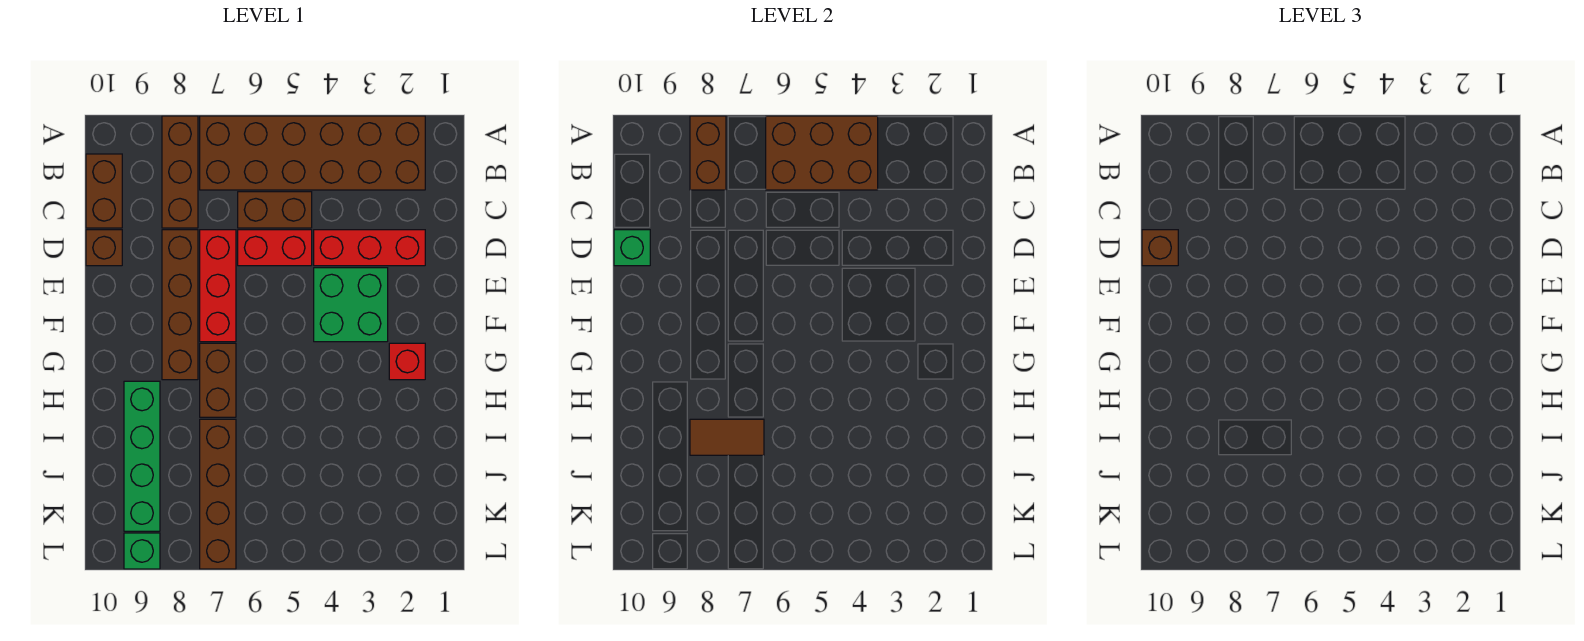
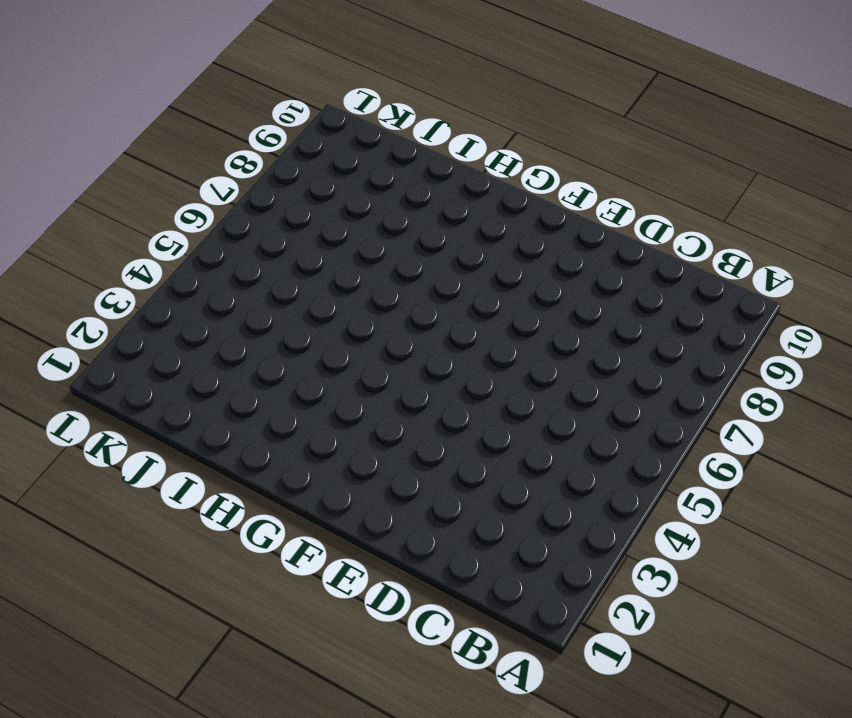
none -> brown 2x6 brick [200,116,425,190]
none -> brown 1x3 brick [162,116,198,228]
none -> brown 1x2 brick [86,154,122,228]

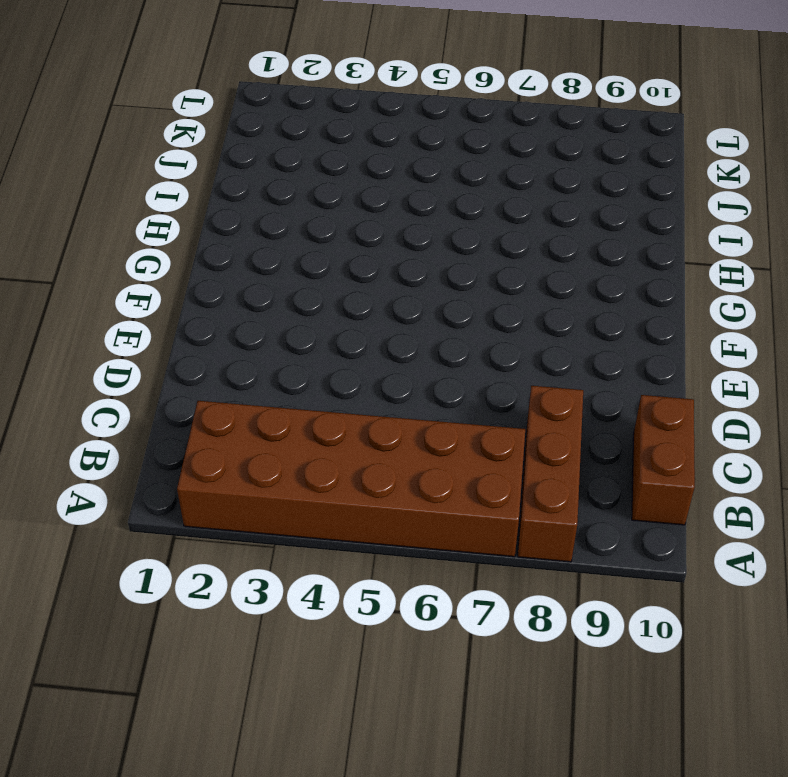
none -> brown 1x2 brick [238,192,312,228]
none -> red 1x3 brick [314,230,425,266]
none -> red 1x2 brick [238,230,312,266]

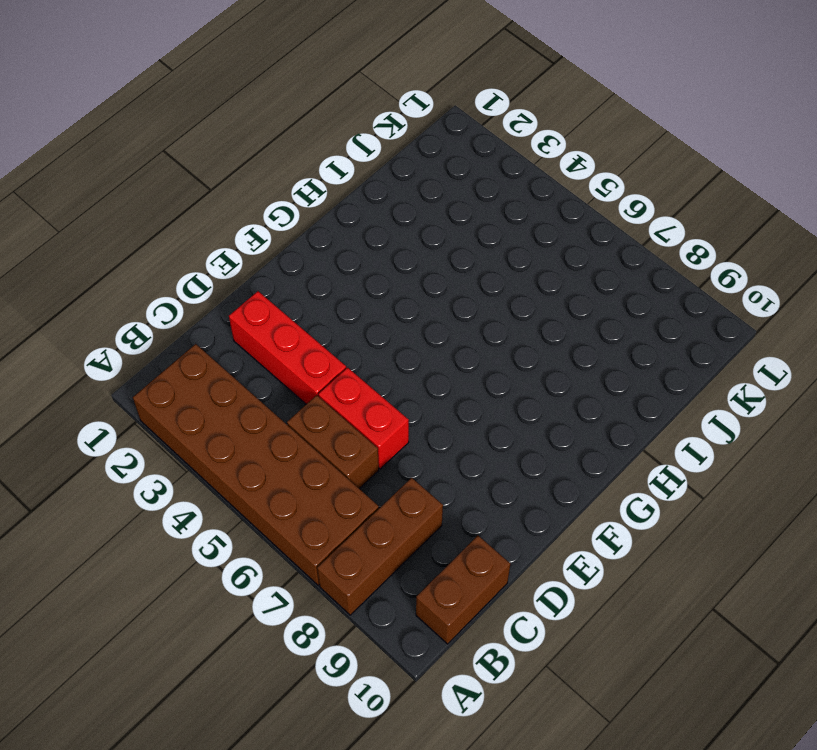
none -> red 1x3 brick [200,230,236,342]
none -> brown 1x4 brick [162,230,198,380]
none -> brown 1x1 brick [86,230,122,266]

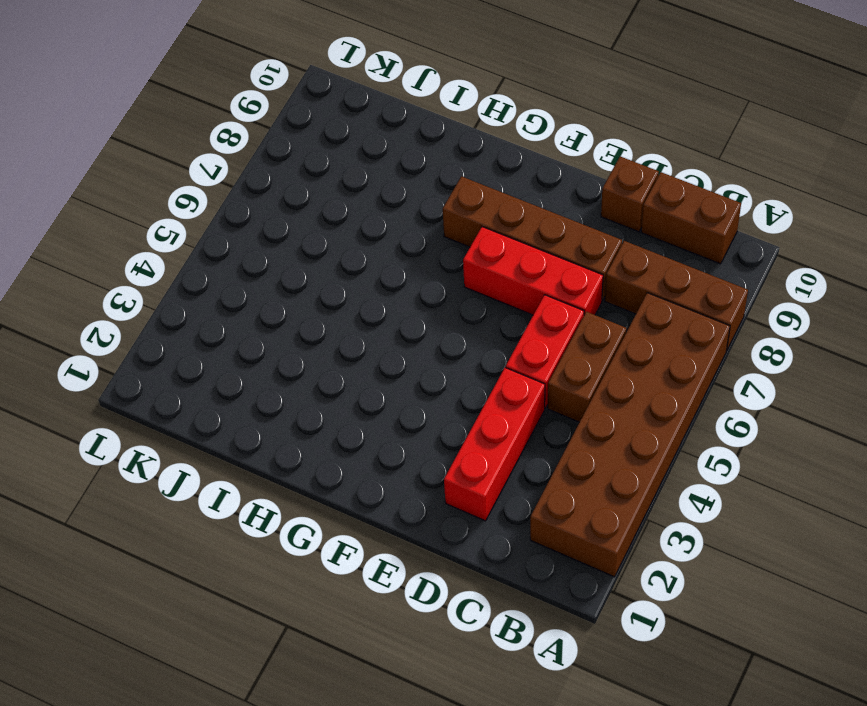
none -> green 2x2 brick [314,268,388,342]
none -> red 1x1 brick [389,343,425,380]
none -> brown 1x2 brick [200,343,236,417]

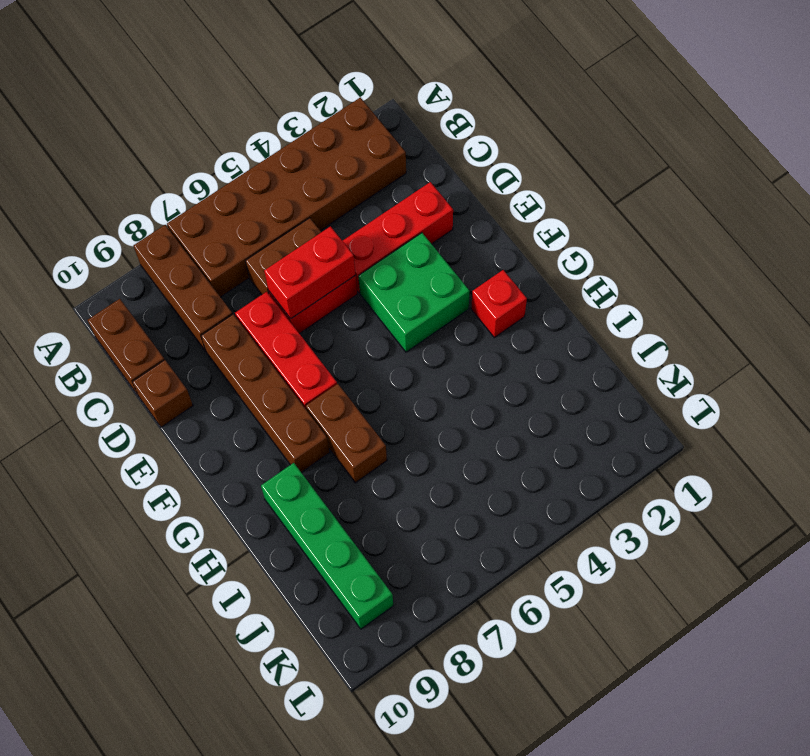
red 1x2 brick [264,226,356,319] -> none
none -> brown 1x4 brick [200,419,236,569]
none -> green 1x1 brick [124,533,160,569]
none -> brown 2x3 brick [766,116,878,190]

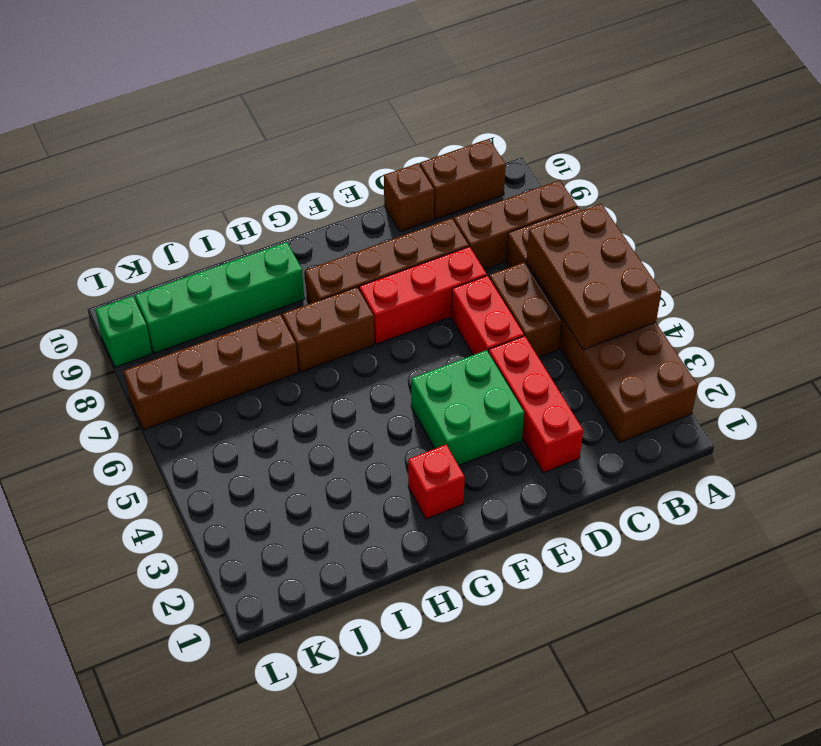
none -> brown 1x2 brick [690,116,726,190]
none -> green 1x1 brick [614,230,650,266]
none -> brown 1x2 tile [690,419,764,455]

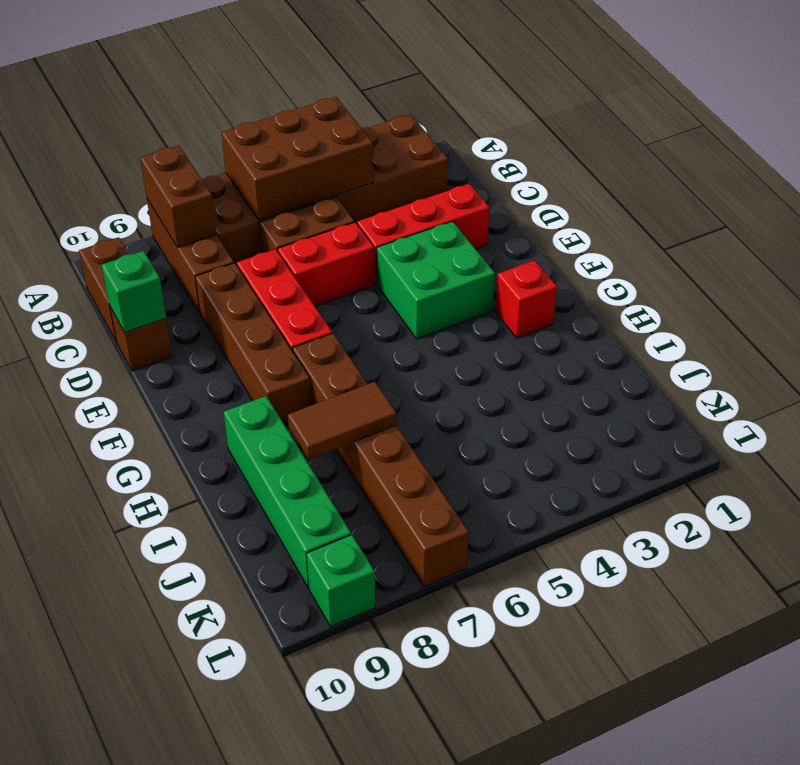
none -> brown 1x1 brick [1142,230,1178,266]

